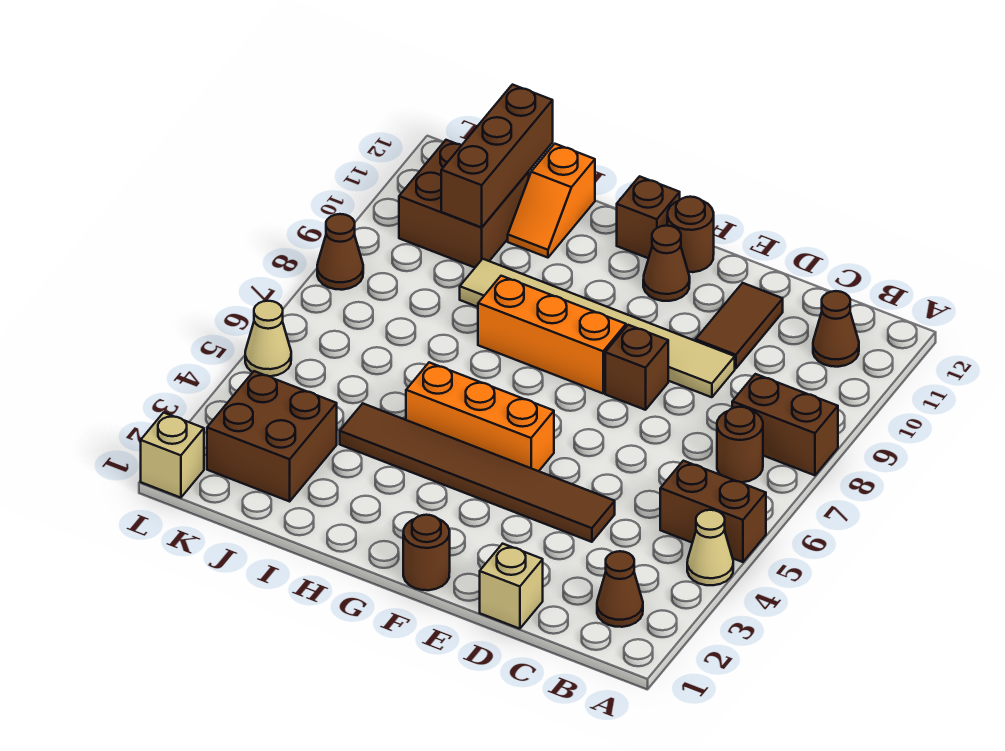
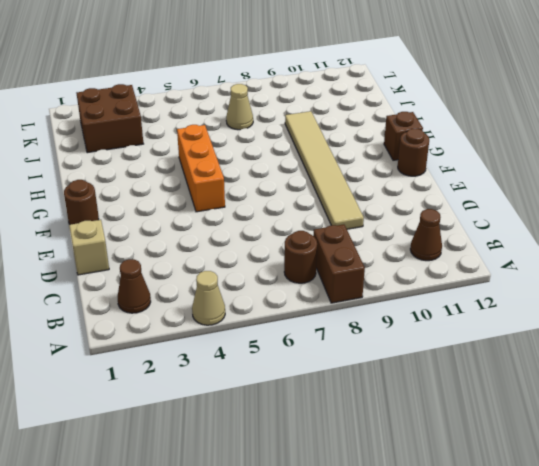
tan 1x1 cone [226,84,253,130] -> tan 1x1 cone moved to [245,301,291,376]
none -> brown 1x2 brick [660,461,766,562]
none -> brown 1x6 tile [340,404,615,542]
none -> brown 1x2 tile [696,283,783,368]

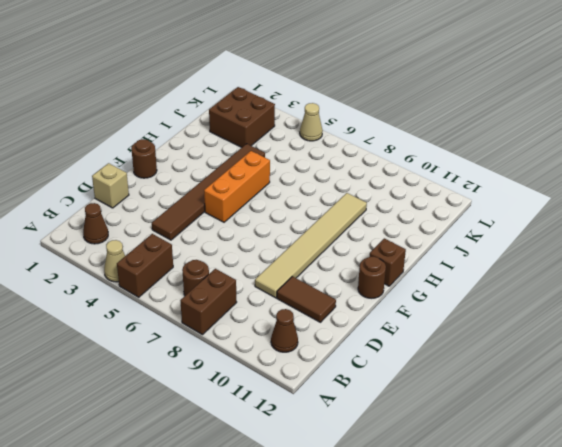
none -> brown 1x1 brick [605,325,668,410]
none -> orange 1x3 brick [478,276,626,393]
none -> brown 1x1 cone [643,226,690,301]

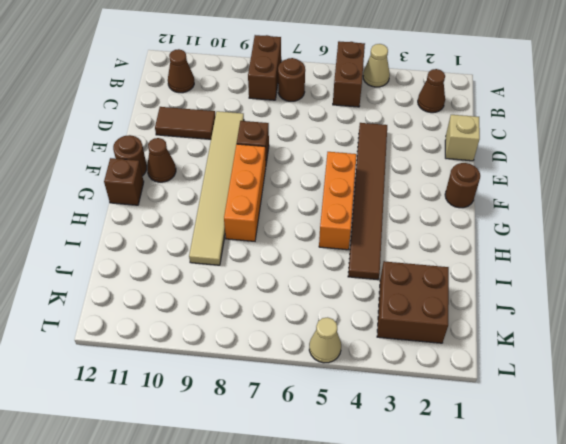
none -> orange 1x2 slope [508,144,595,258]
none -> brown 2x2 brick [399,140,529,268]
none -> tan 1x1 brick [141,413,204,498]

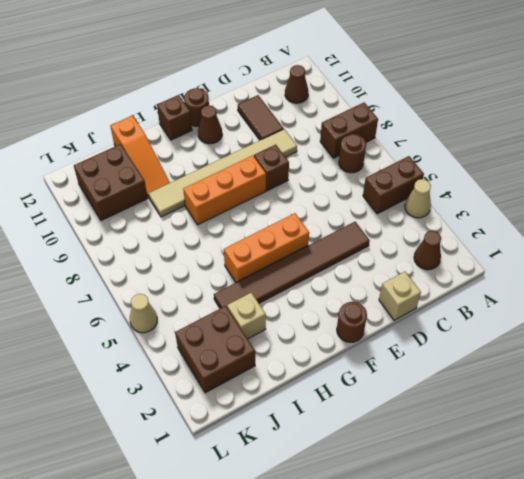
tan 1x1 brick [227,293,266,339] -> tan 1x1 brick moved to [141,413,204,498]
orange 1x3 slope [110,116,170,197] -> orange 1x2 slope [508,144,595,258]
none -> brown 1x1 cone [317,214,363,290]
none -> brown 1x3 brick [441,85,553,227]

